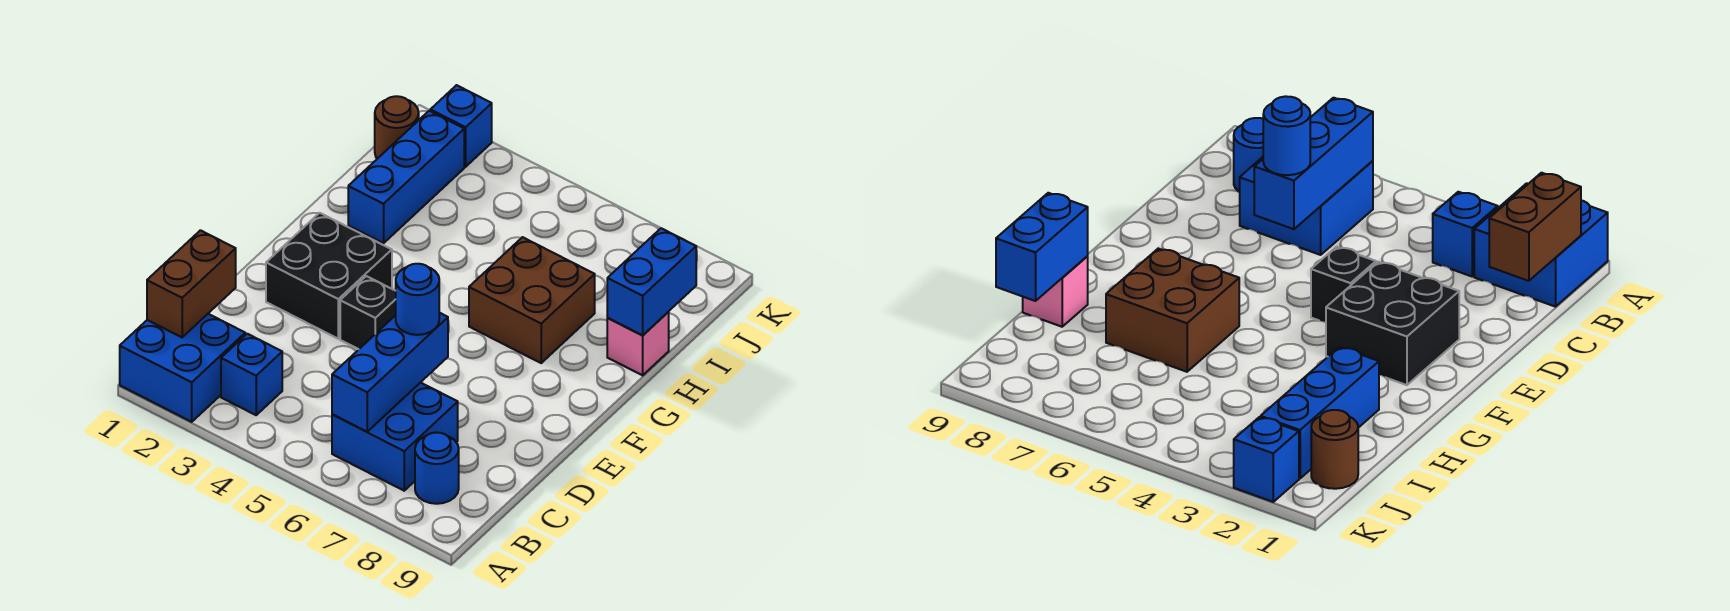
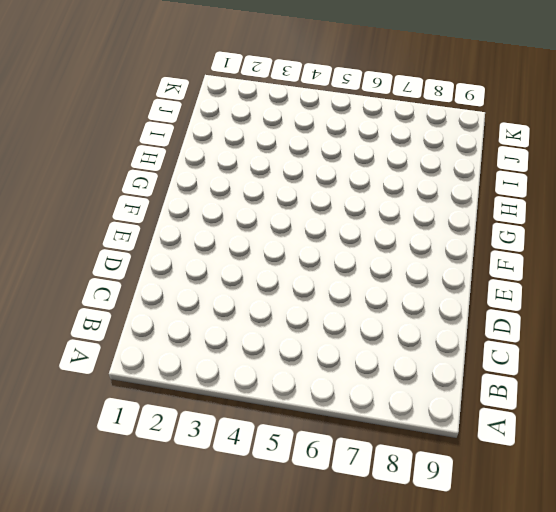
none -> blue 2x2 brick [120,314,245,422]
none -> blue 1x1 brick [221,334,282,415]
none -> blue 2x2 brick [332,382,458,491]

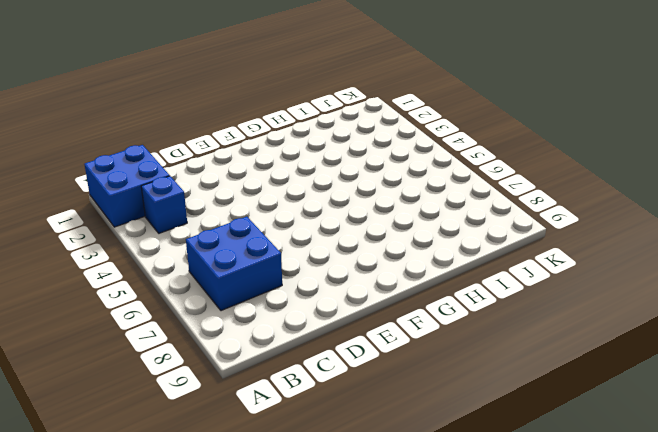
none -> blue 1x1 round brick [415,432,459,504]
none -> black 2x2 brick [266,213,392,339]
none -> black 1x1 brick [340,276,396,349]

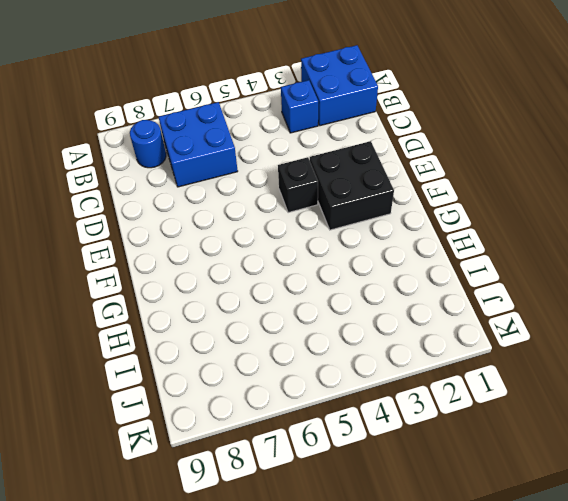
none -> brown 2x2 brick [469,237,595,363]
none -> blue 1x3 brick [348,111,464,243]
none -> pink 1x1 brick [607,312,669,375]

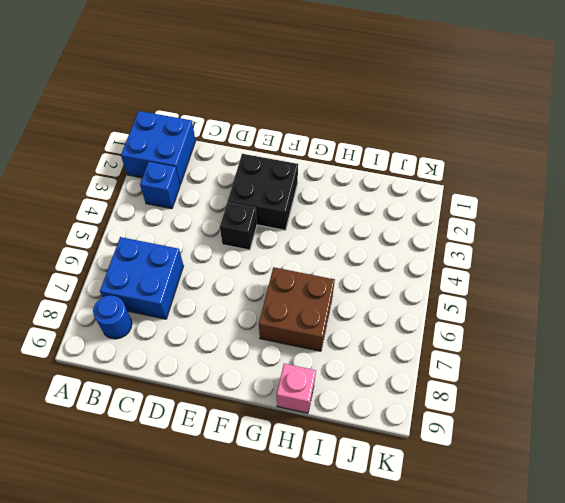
none -> blue 1x3 brick [348,111,464,243]
none -> brown 1x1 round brick [375,96,419,159]
none -> blue 1x1 brick [430,85,492,167]

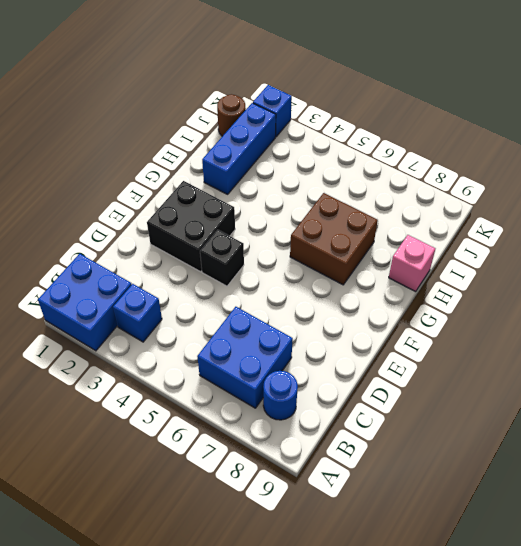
none -> brown 1x2 brick [147,230,236,337]
none -> blue 1x3 brick [332,313,448,432]
none -> blue 1x2 brick [607,228,696,335]

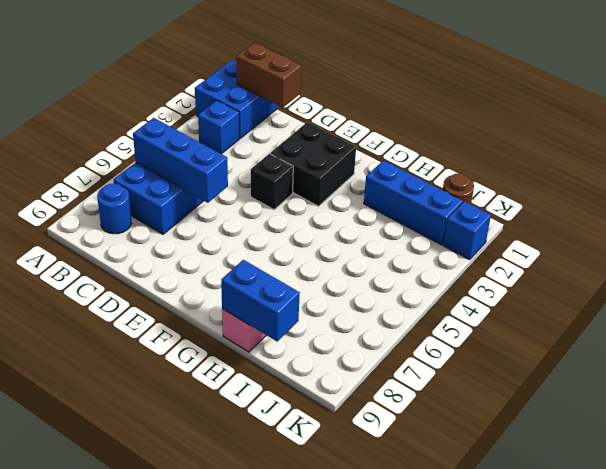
none -> brown 2x2 brick [469,237,595,363]
none -> blue 1x1 round brick [396,264,439,335]

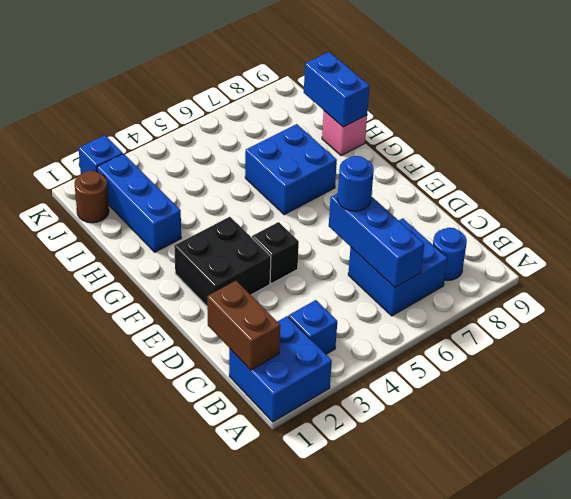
blue 2x2 brick [245,124,337,215] -> brown 2x2 brick [469,237,595,363]

